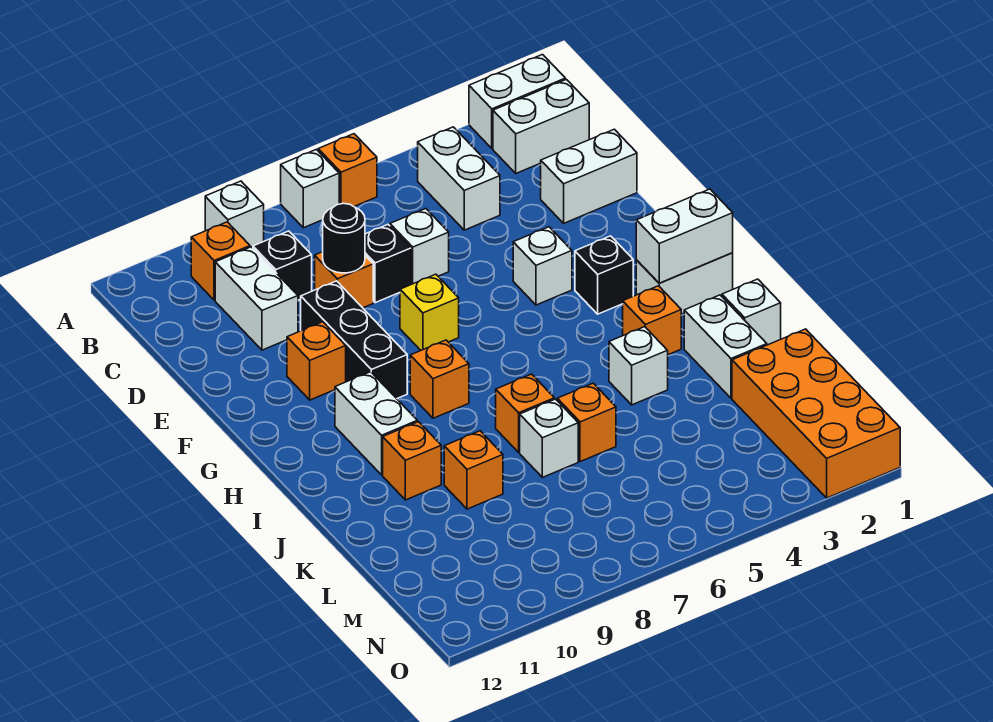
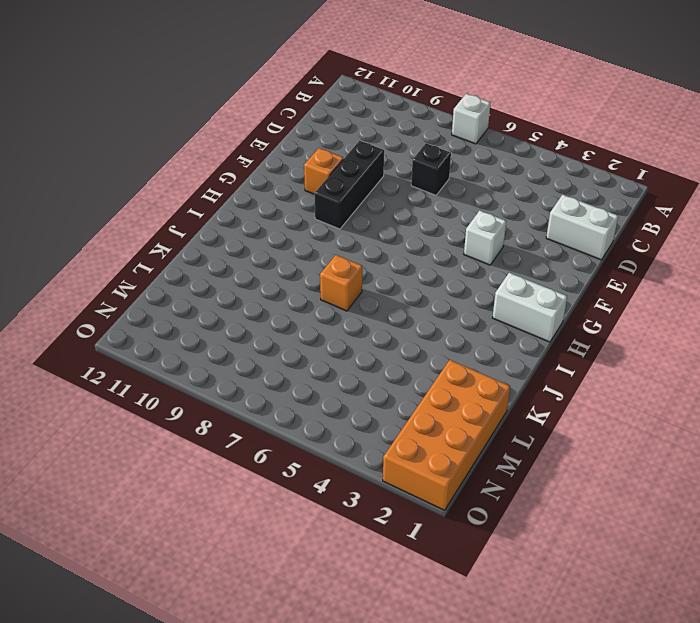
none -> white 1x2 brick [469,55,565,148]
none -> orange 1x1 brick [318,134,377,206]
none -> white 1x1 brick [205,181,264,248]
none -> white 1x2 brick [493,79,589,173]

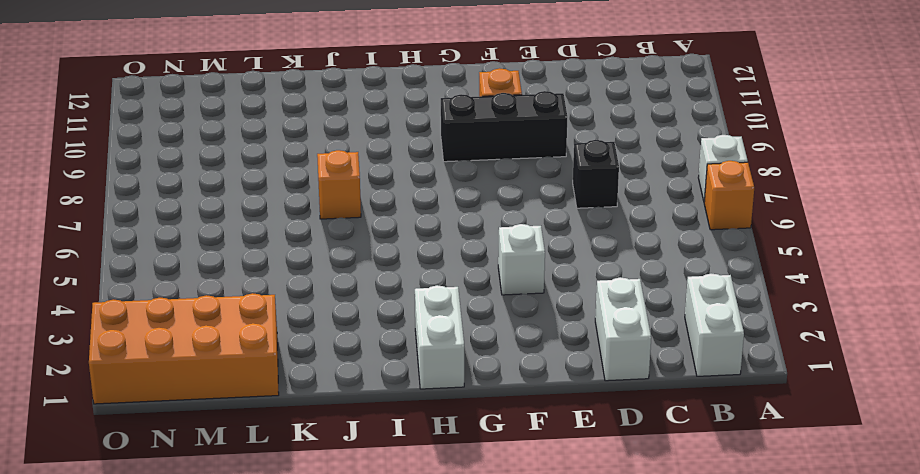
none -> white 1x2 brick [469,55,565,148]
none -> white 1x1 brick [205,181,264,248]
none -> white 1x2 brick [418,127,500,230]
none -> orange 1x1 brick [191,222,250,300]

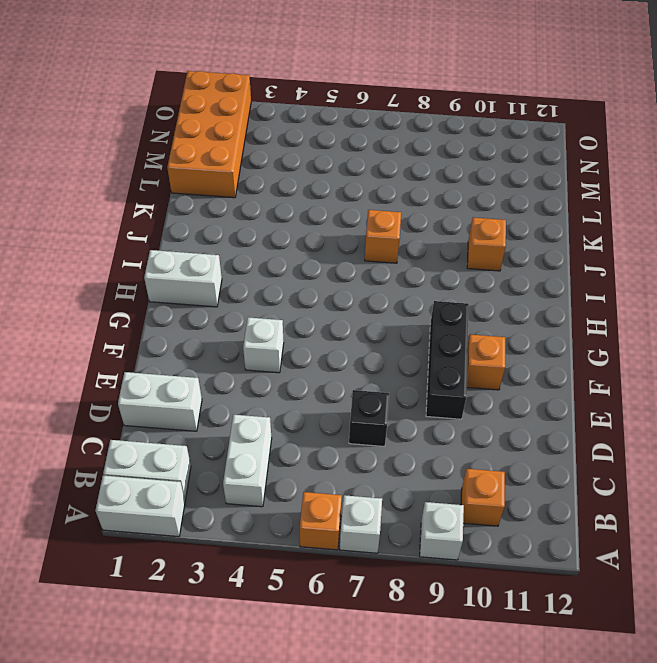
none -> black 1x1 brick [253,231,312,300]
none -> white 1x2 brick [215,247,298,350]
none -> white 1x1 brick [390,209,449,284]
none -> orange 1x1 brick [315,252,373,308]

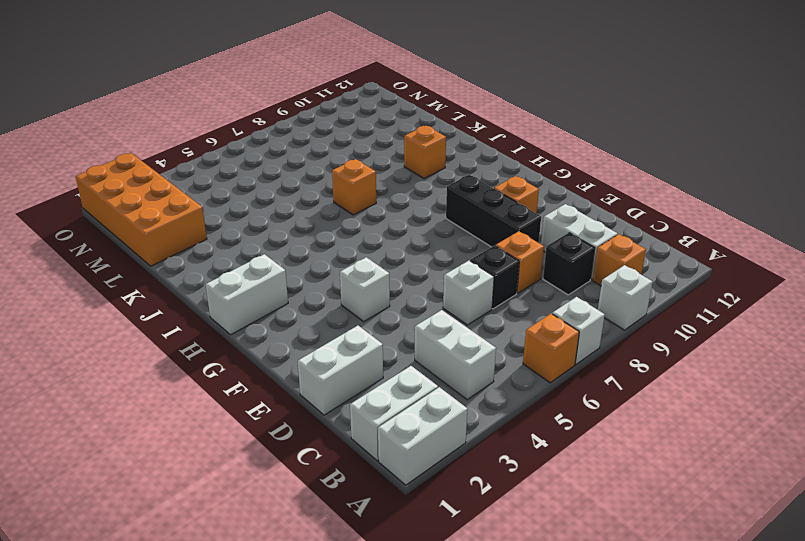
none -> yellow 1x1 brick [400,274,459,350]
none -> black 1x1 brick [575,236,633,314]
none -> orange 1x1 brick [410,340,469,418]
none -> white 1x2 brick [335,372,417,475]

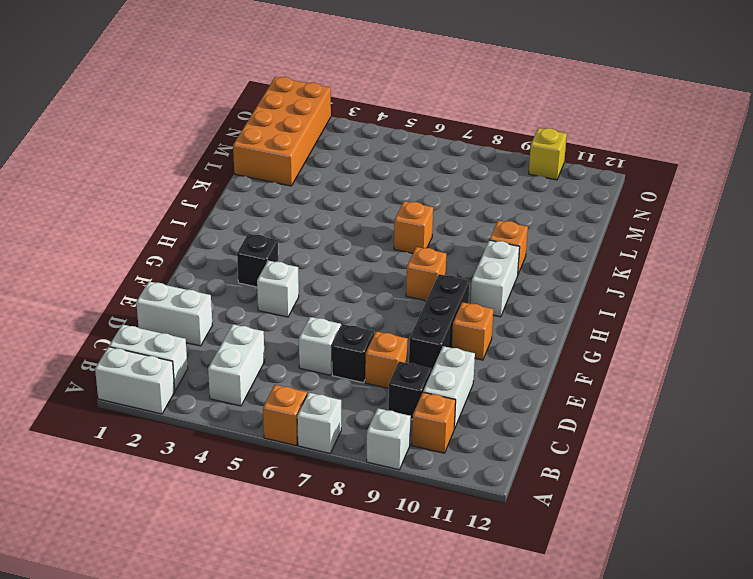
yellow 1x1 brick [529,128,567,180] -> yellow 1x1 brick moved to [400,274,459,350]
none -> white 1x2 brick [636,253,733,314]
none -> orange 1x1 brick [623,286,681,355]
none -> white 1x1 brick [722,279,781,345]
none -> white 1x2 brick [684,295,767,398]

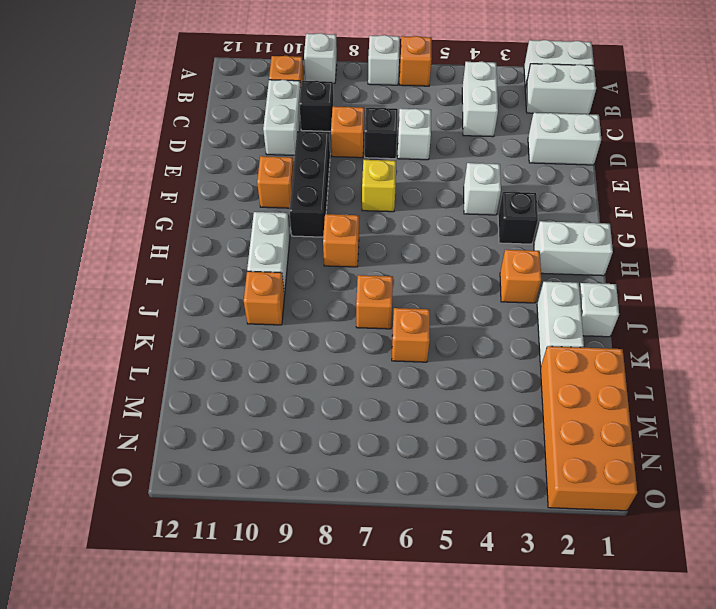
none -> white 1x1 brick [609,327,668,405]
none -> white 1x1 brick [520,399,578,477]
none -> orange 1x1 brick [444,431,503,509]
none -> black 1x1 round brick [323,203,365,273]

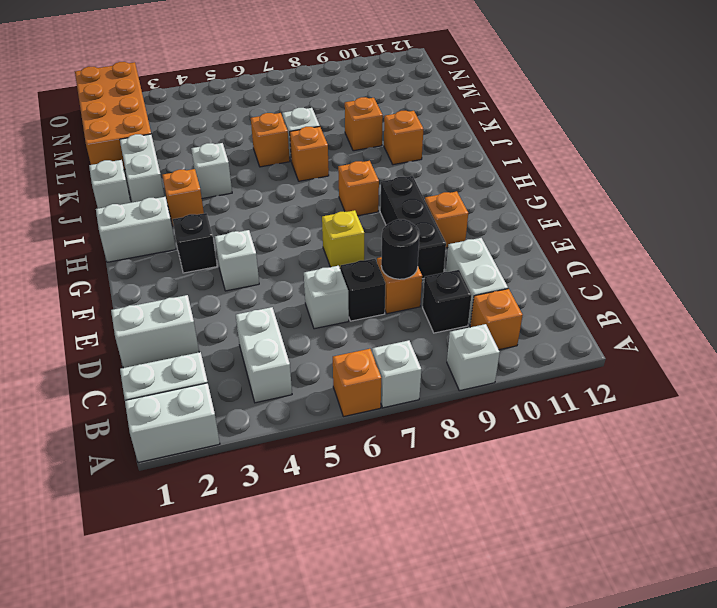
none -> white 1x2 brick [335,372,417,475]
none -> white 1x2 brick [636,189,733,283]

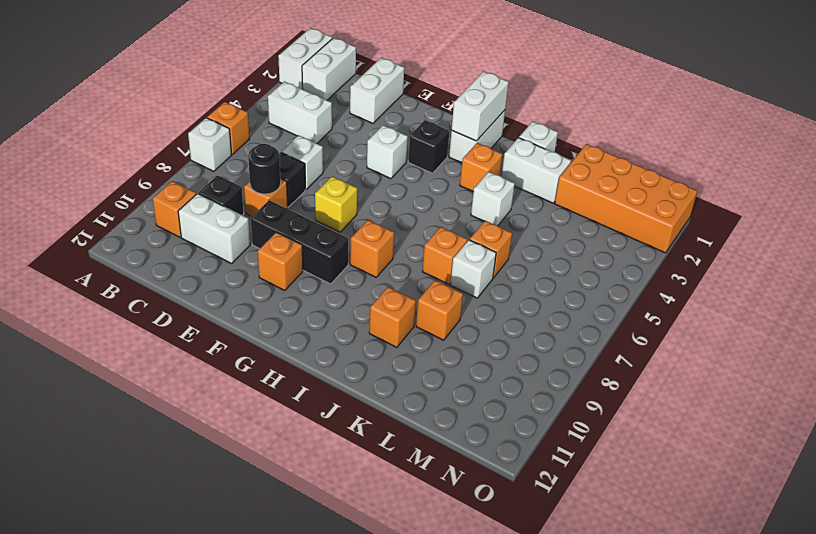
none -> white 1x1 brick [205,181,264,248]
none -> white 1x2 brick [335,372,417,475]

